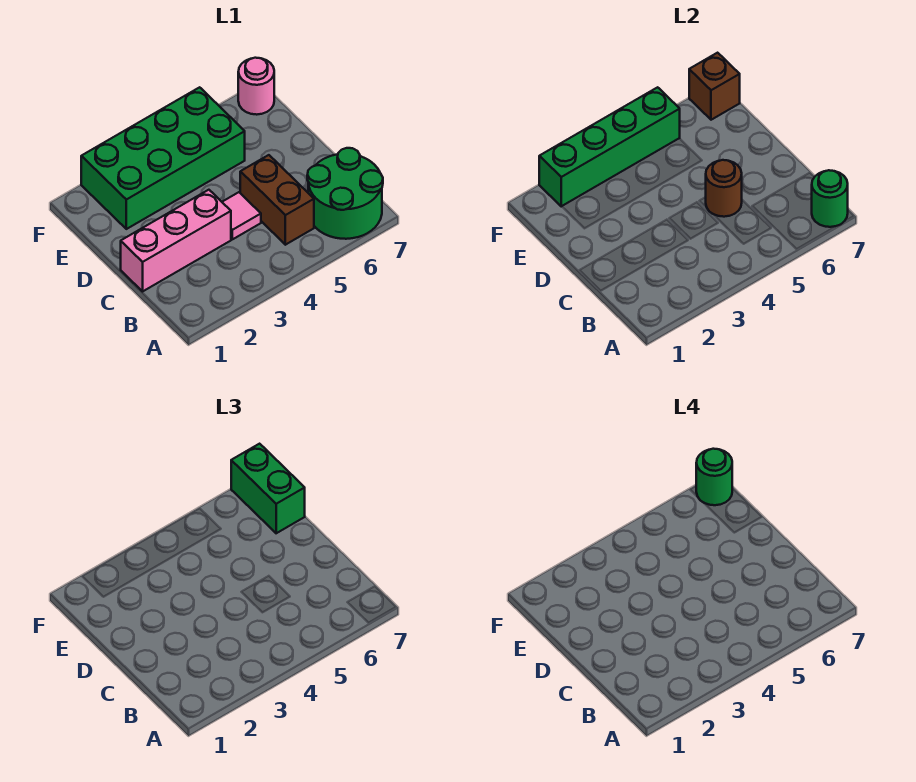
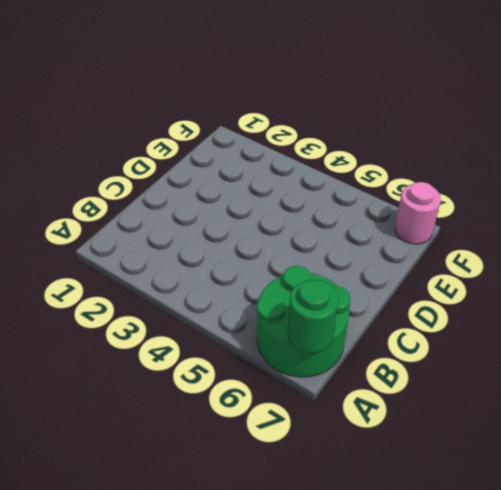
none -> brown 1x2 brick [240,155,314,245]
none -> pink 1x3 brick [121,190,231,291]
none -> pink 1x1 tile [222,192,261,239]

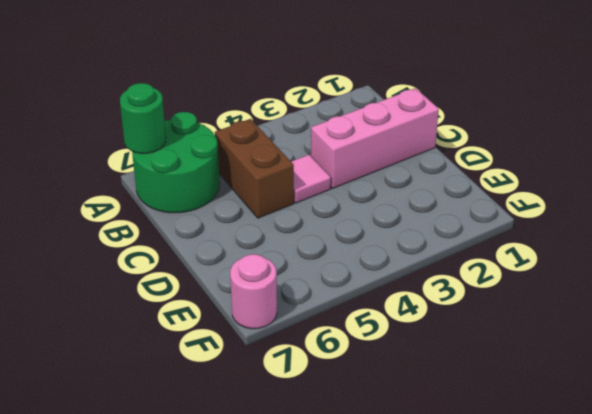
none -> green 2x4 brick [81,87,245,229]
none -> brown 1x1 round brick [706,160,742,217]
none -> green 1x4 brick [539,87,680,206]

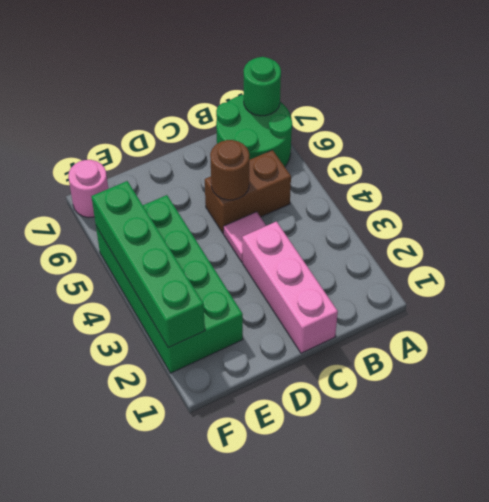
none -> brown 1x1 brick [689,53,740,120]
none -> green 1x2 brick [231,444,305,533]
none -> green 1x1 round brick [696,449,732,505]

